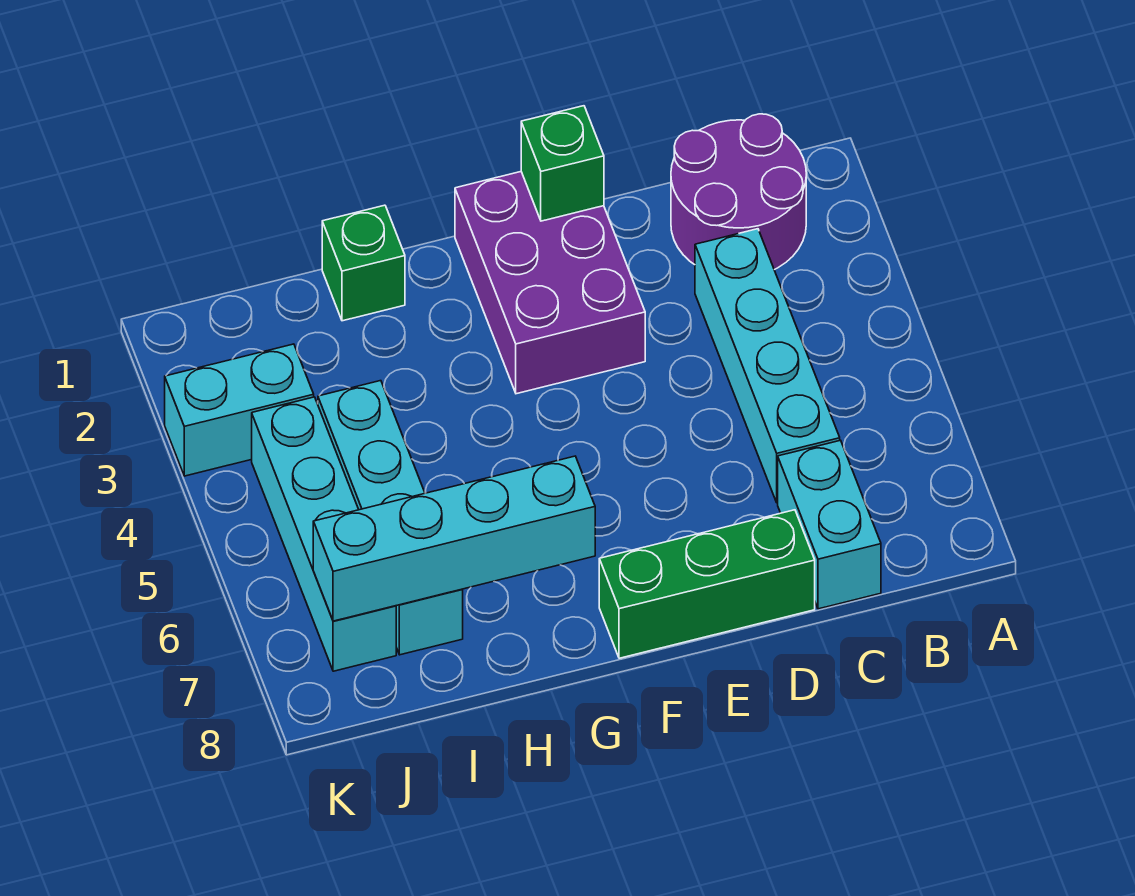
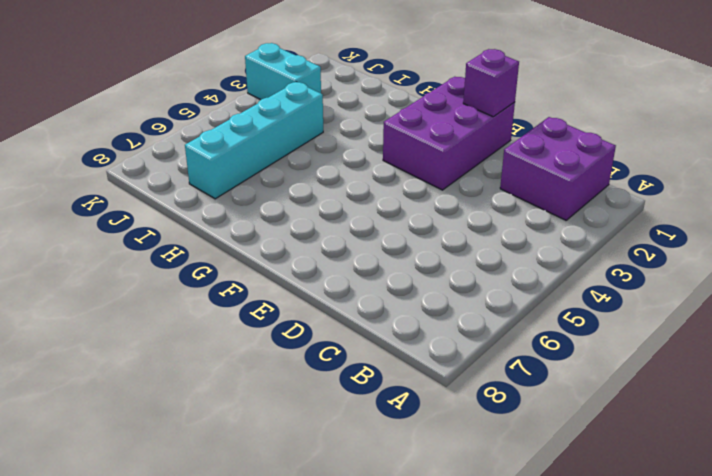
purple 2x2 brick [500,117,616,220] -> purple 2x2 round brick [671,114,806,270]
purple 1x1 brick [463,49,519,117] -> green 1x1 brick [521,106,604,221]
none -> cyan 1x4 brick [695,229,840,503]
none -> cyan 1x2 brick [778,440,881,609]

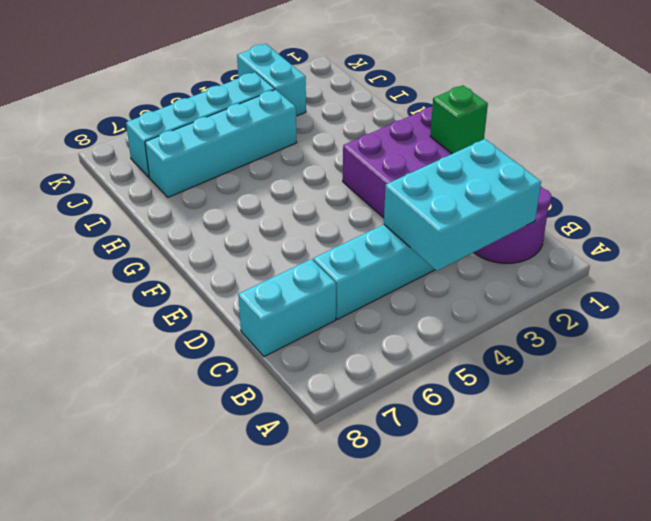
cyan 2x3 brick [384,139,541,271] -> none
none -> green 1x3 brick [599,510,815,658]
none -> green 1x1 brick [322,205,405,321]

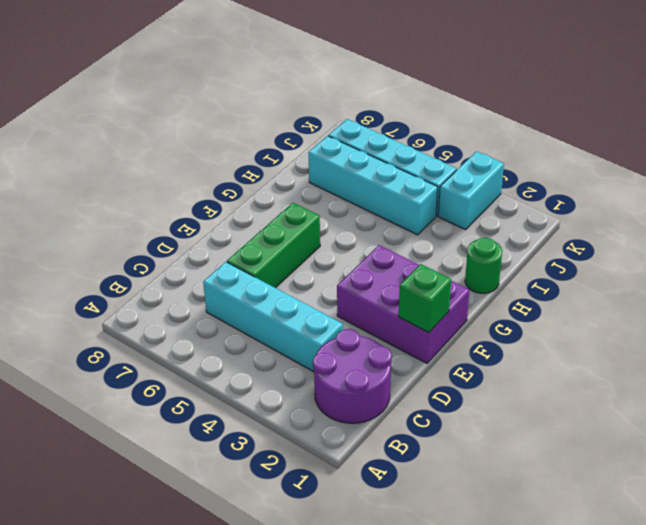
green 1x3 brick [227,203,320,288] -> green 1x3 brick moved to [599,510,815,658]
green 1x1 round brick [465,238,502,293] -> green 1x1 brick [322,205,405,321]
none -> cyan 1x2 brick [778,440,881,609]
none -> cyan 1x4 brick [313,456,595,621]

